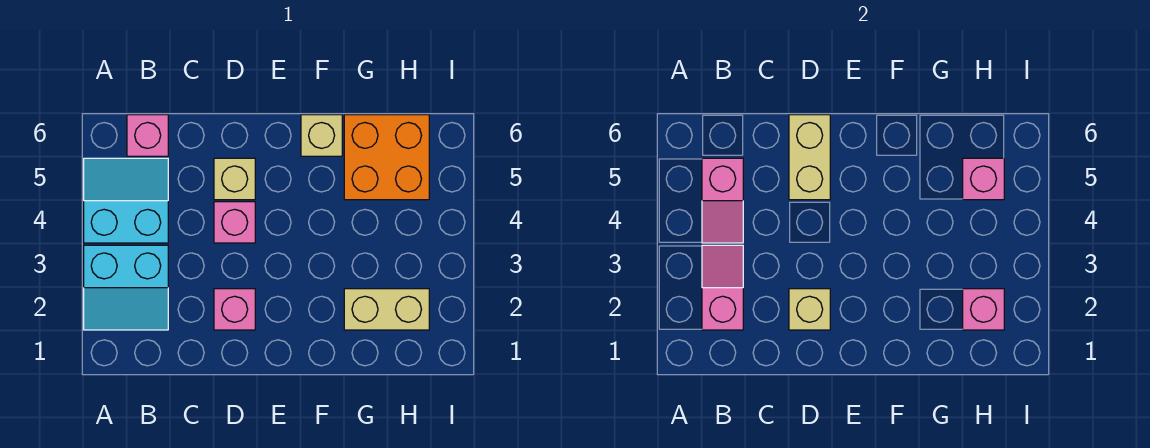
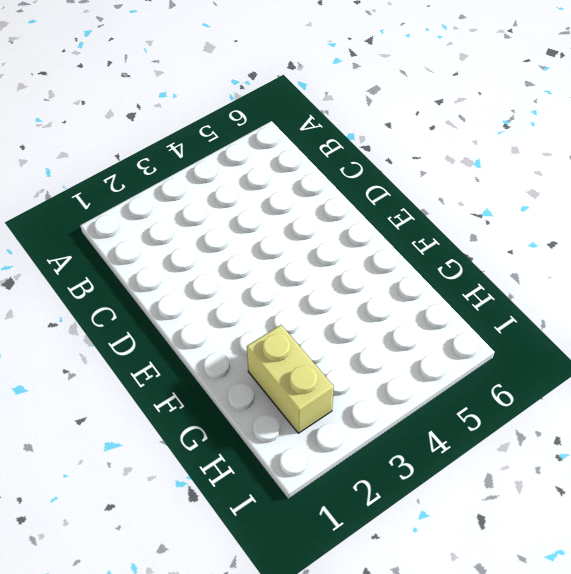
none -> cyan 2x2 slope [84,245,168,330]
none -> cyan 2x2 slope [84,158,168,243]
none -> pink 1x1 brick [127,115,168,156]

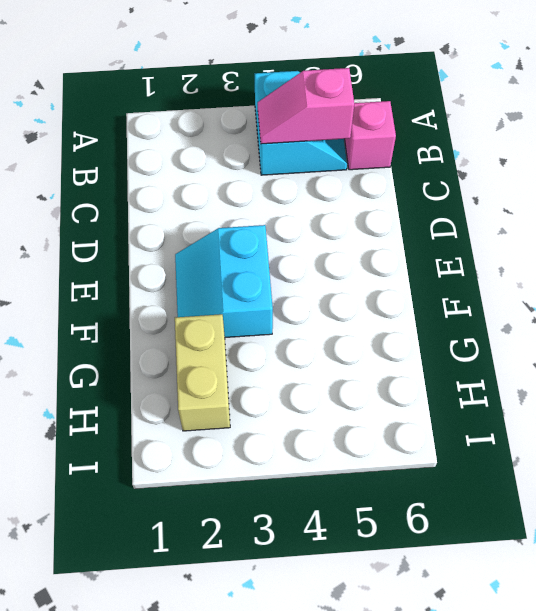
cyan 2x2 slope [175,225,273,337] -> cyan 2x2 slope moved to [84,245,168,330]
none -> pink 1x1 brick [214,289,255,330]
none -> pink 1x1 brick [214,202,255,243]
none -> tan 1x1 brick [214,158,255,200]

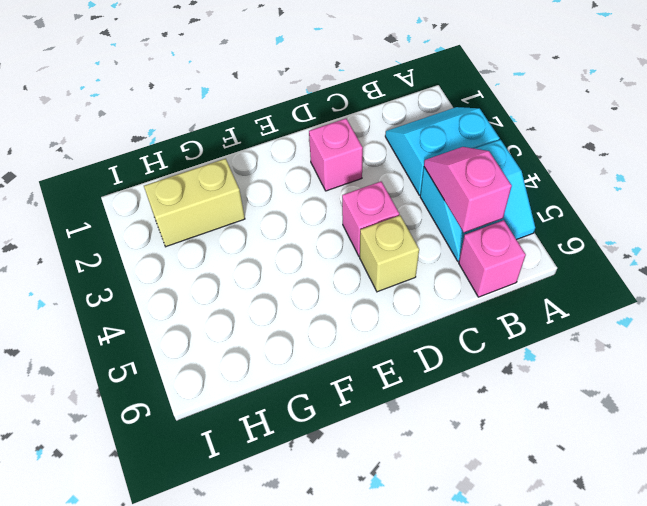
none -> tan 1x1 brick [301,115,342,156]
none -> orange 2x2 brick [344,115,429,200]
none -> pink 1x2 slope [702,245,743,330]

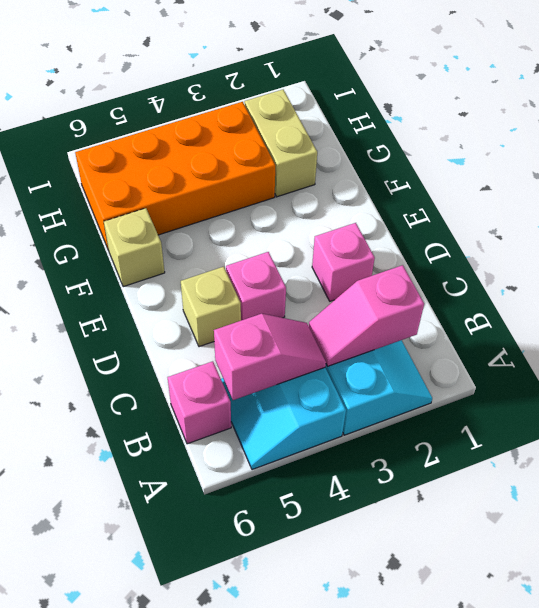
orange 2x4 brick [75,102,275,251] -> orange 2x2 brick [344,115,429,200]
none -> tan 1x1 brick [789,289,830,330]
none -> tan 1x2 brick [789,115,830,200]
none -> pink 1x1 brick [963,289,1004,330]

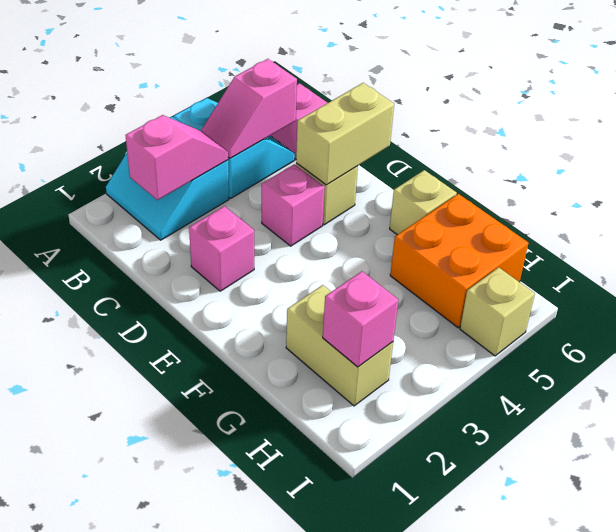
tan 1x1 brick [460,267,535,356] -> tan 1x1 brick moved to [789,289,830,330]
none -> pink 1x1 brick [963,158,1004,200]

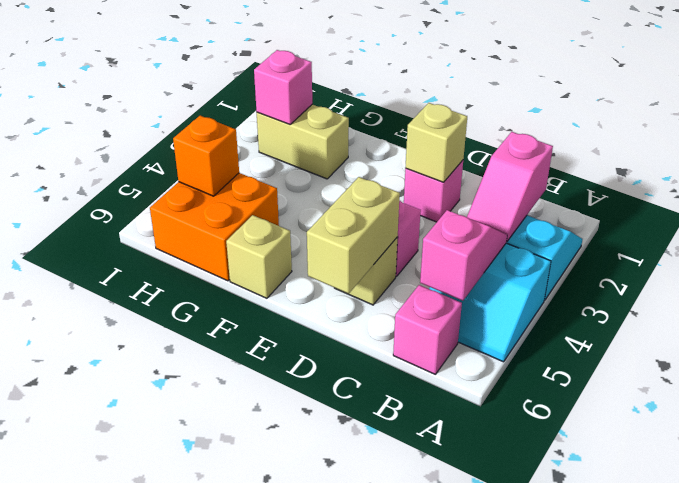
orange 1x1 brick [173,116,239,196] -> pink 1x1 brick [963,158,1004,200]

